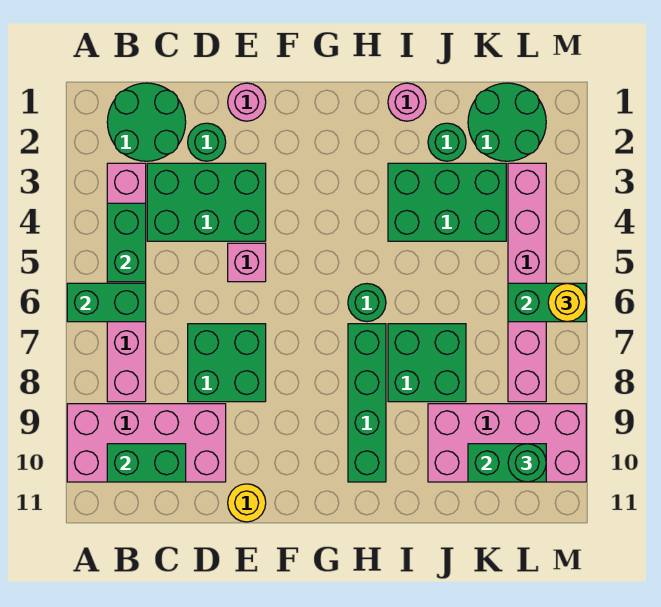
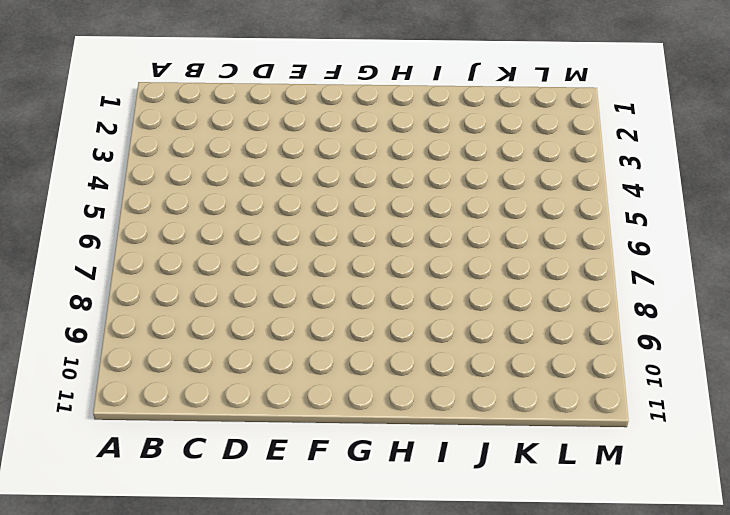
none -> pink 2x4 brick [67,404,226,482]
none -> green 2x2 round brick [107,83,186,161]
none -> pink 1x6 brick [107,163,146,402]

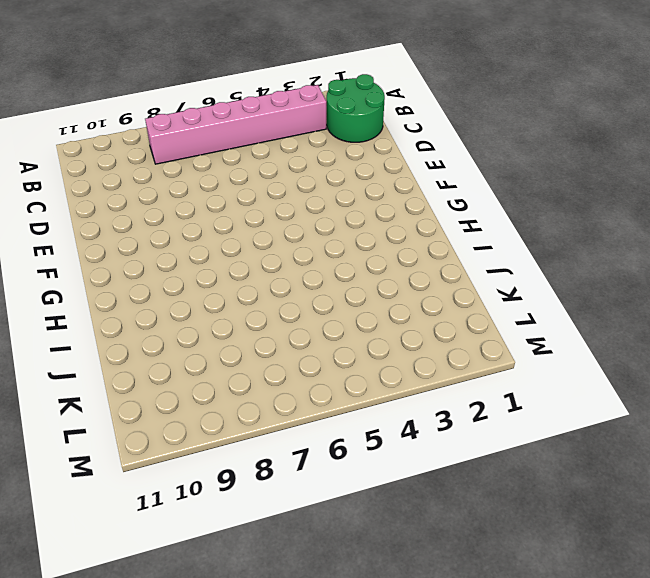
none -> pink 2x4 brick [67,404,226,482]
none -> green 2x3 brick [147,163,266,241]
none -> green 1x1 round brick [188,123,226,161]

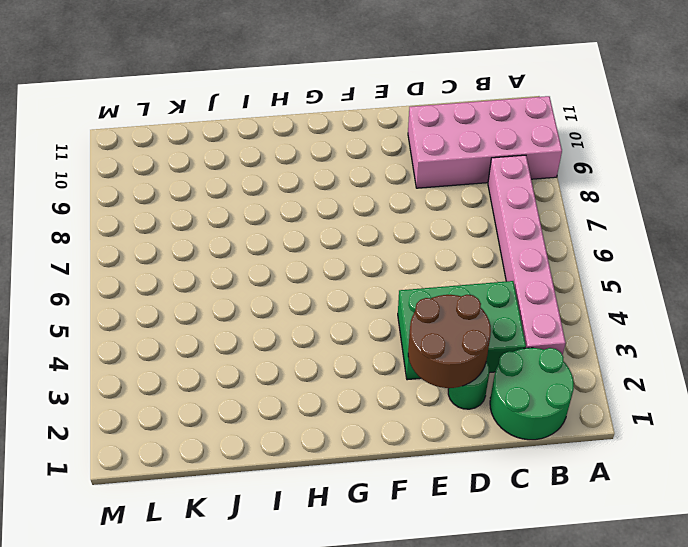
brown 2x2 round brick [408,295,491,388] -> none
none -> green 2x2 brick [188,324,266,402]
none -> pink 1x1 round brick [228,83,266,121]
none -> pink 1x1 brick [228,243,266,282]

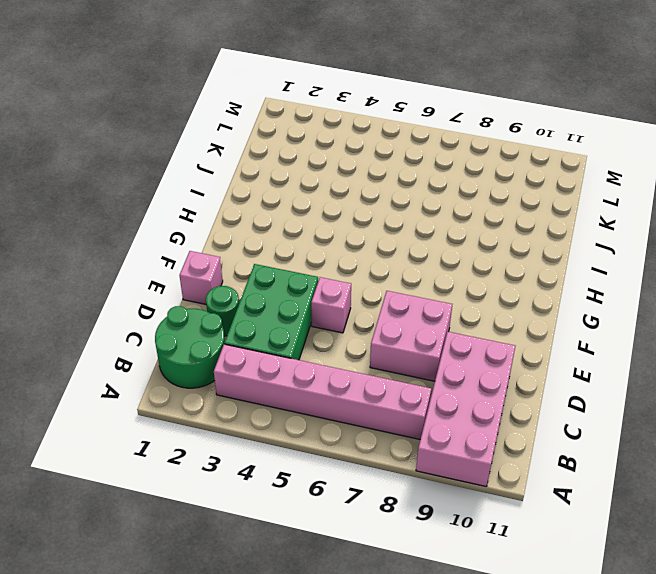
pink 2x2 brick [370,291,452,381] -> green 2x2 brick [188,324,266,402]
pink 1x1 brick [179,251,223,304] -> pink 1x1 round brick [228,83,266,121]
none -> yellow 1x1 round brick [228,484,266,522]
none -> green 1x1 round brick [348,284,386,322]
none -> green 1x4 brick [348,324,386,482]

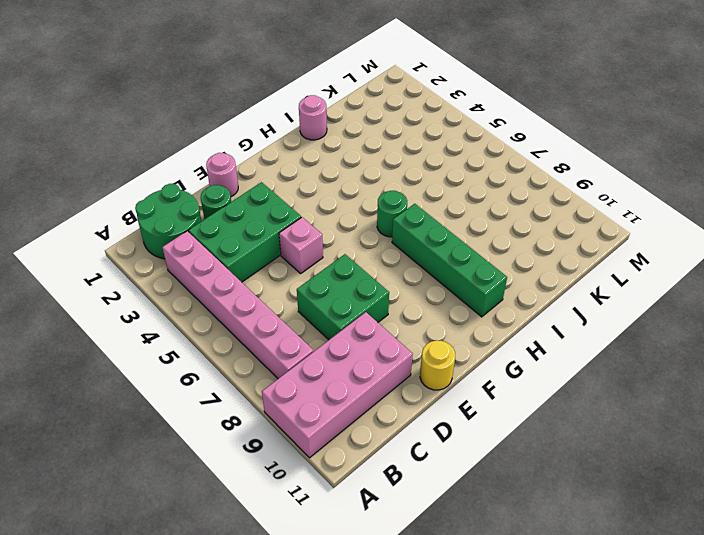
none -> green 2x3 brick [388,163,506,241]
none -> green 2x2 brick [388,324,466,402]
none -> green 1x1 round brick [428,123,466,161]

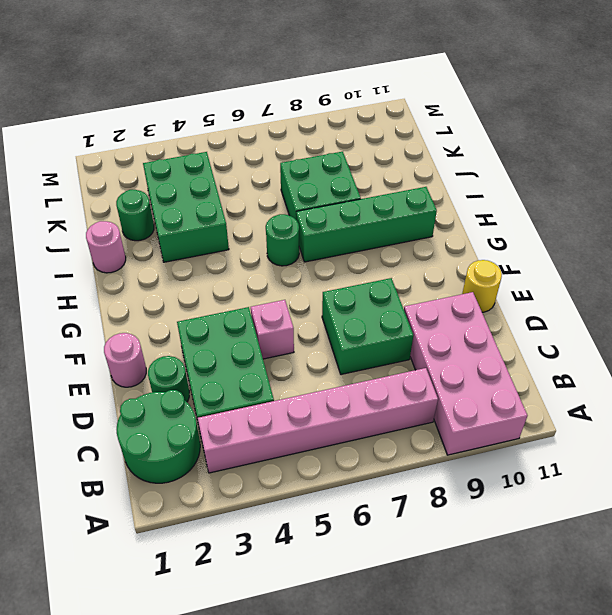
none -> pink 2x4 brick [428,404,586,482]
none -> green 2x2 round brick [468,83,546,161]
none -> pink 1x6 brick [508,163,546,402]

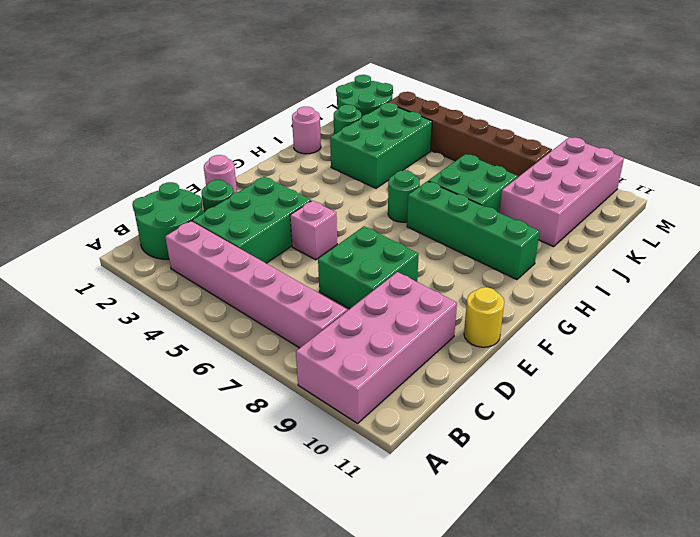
brown 1x6 brick [388,92,552,177] -> pink 1x6 brick [508,163,546,402]
none -> green 1x2 brick [67,283,146,322]
none -> green 1x2 brick [107,203,146,282]
none -> green 1x2 brick [107,444,186,482]

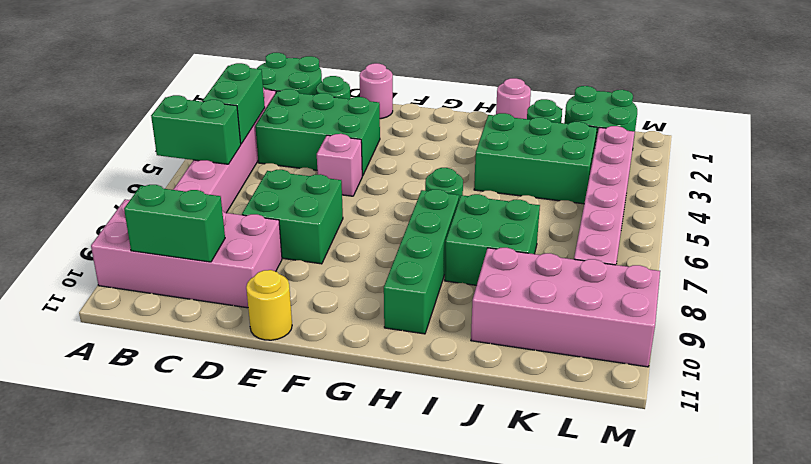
none -> green 1x2 brick [468,444,546,482]
none -> green 1x2 brick [508,283,586,322]
none -> green 1x1 round brick [508,444,546,482]

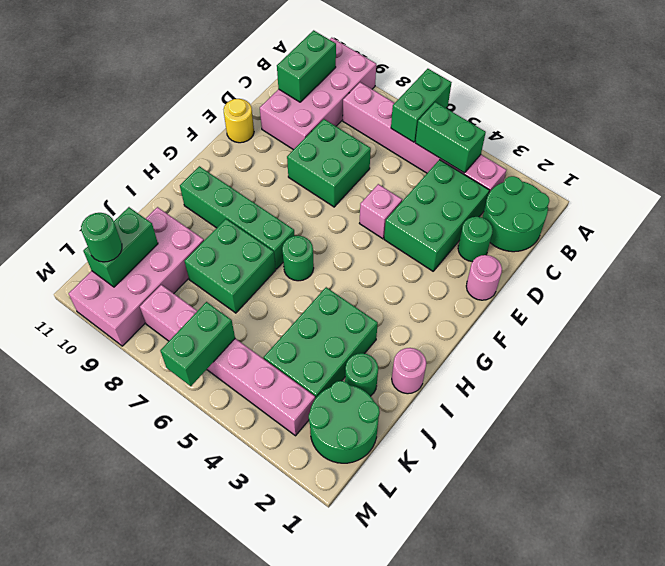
none -> yellow 1x1 round brick [548,283,586,322]

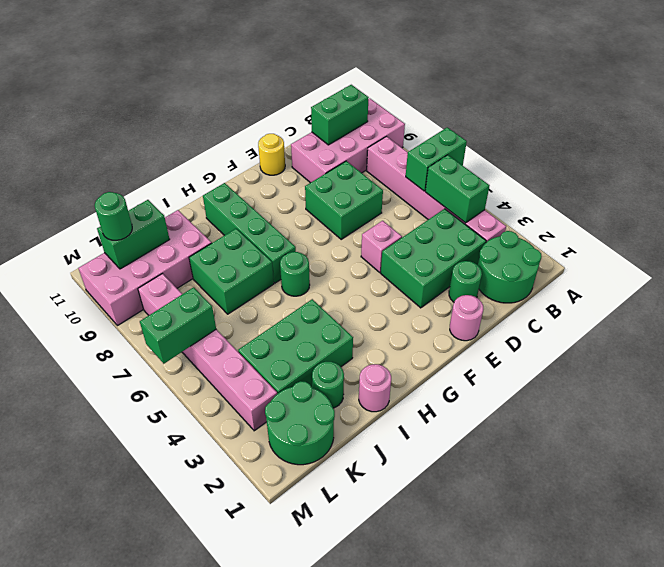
none -> yellow 1x1 round brick [548,283,586,322]

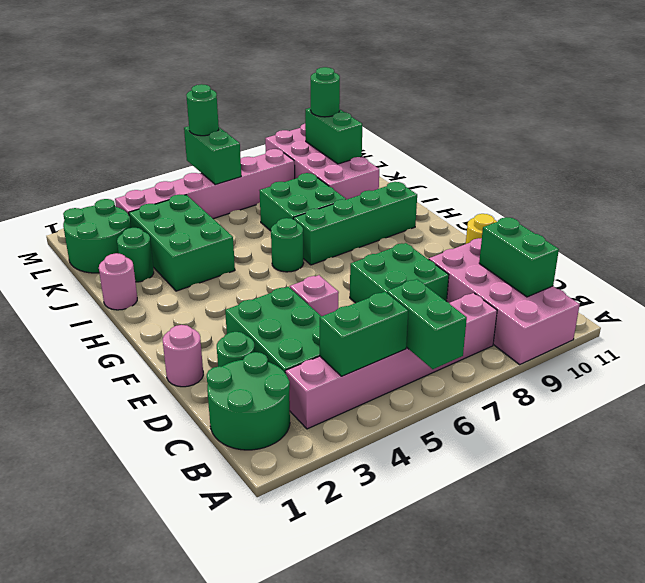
green 1x1 round brick [186,84,219,136] -> yellow 1x1 round brick [548,283,586,322]

